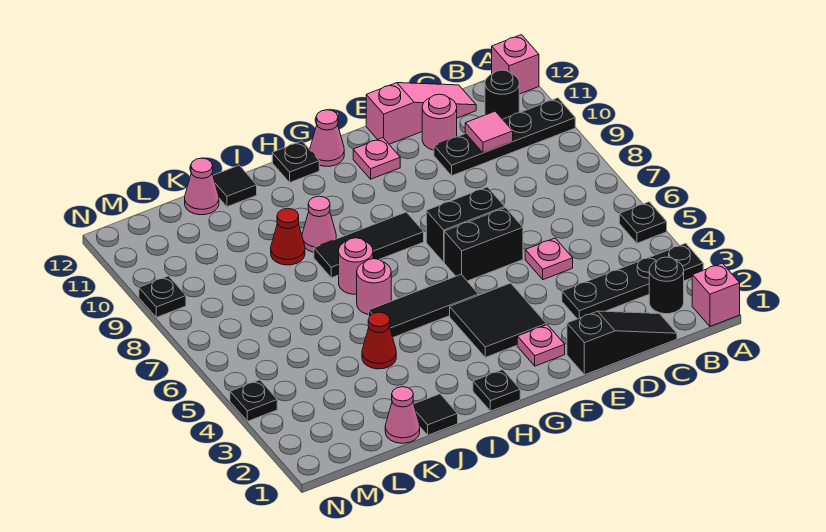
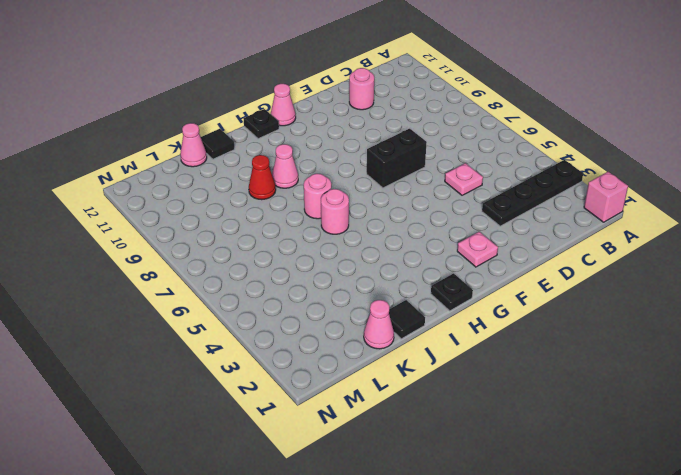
none -> black 1x1 plate [619,202,667,243]
none -> black 1x4 plate [434,98,575,176]
none -> pink 1x1 brick [492,35,539,94]
none -> black 1x1 round brick [649,257,684,314]

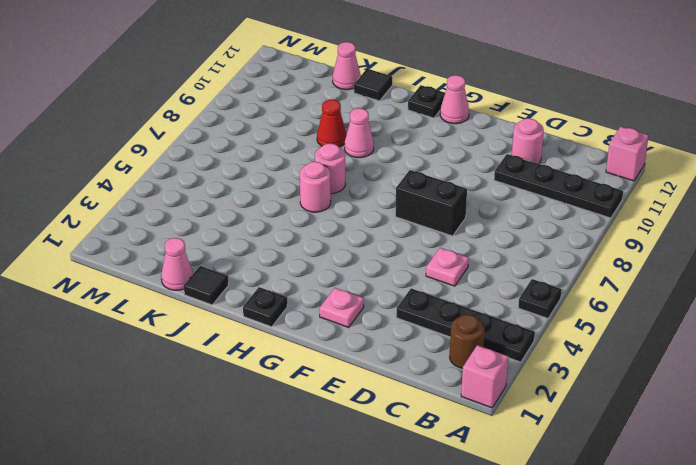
brown 1x1 round brick [450,315,485,368] -> black 1x1 round brick [649,257,684,314]
none -> black 1x1 round brick [485,70,519,119]
none -> black 1x3 slope [567,311,677,375]
none -> pink 1x3 slope [366,83,476,144]
none -> black 1x2 brick [444,208,523,281]

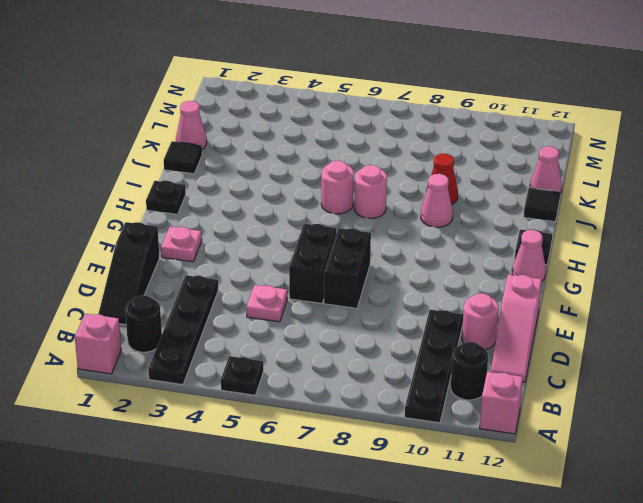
none -> black 2x2 tile [450,283,546,357]
none -> pink 1x1 plate [353,138,400,179]
none -> black 1x3 tile [369,275,479,337]
none -> black 1x3 tile [314,212,424,278]

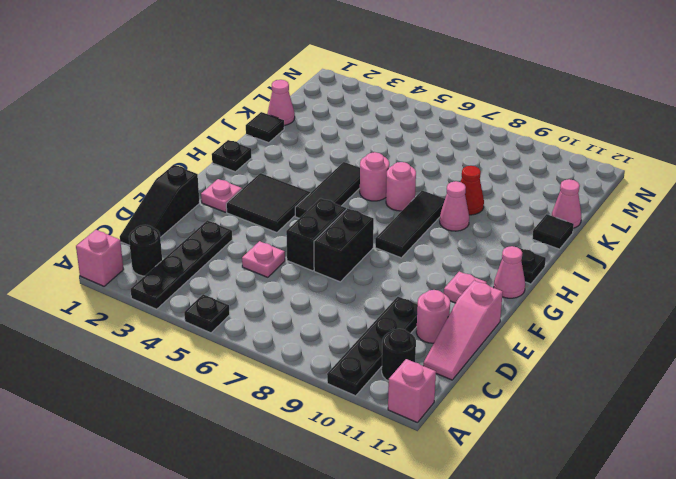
none -> red 1x1 cone [362,312,396,369]
none -> black 1x1 plate [230,380,277,421]
none -> black 1x1 plate [139,276,186,317]
none -> pink 1x1 tile [465,111,513,153]

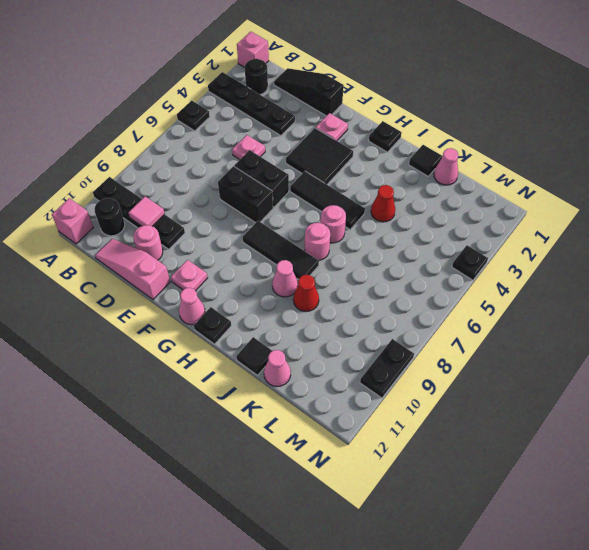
black 1x2 plate [360,339,414,398] -> black 1x1 plate [139,276,186,317]

